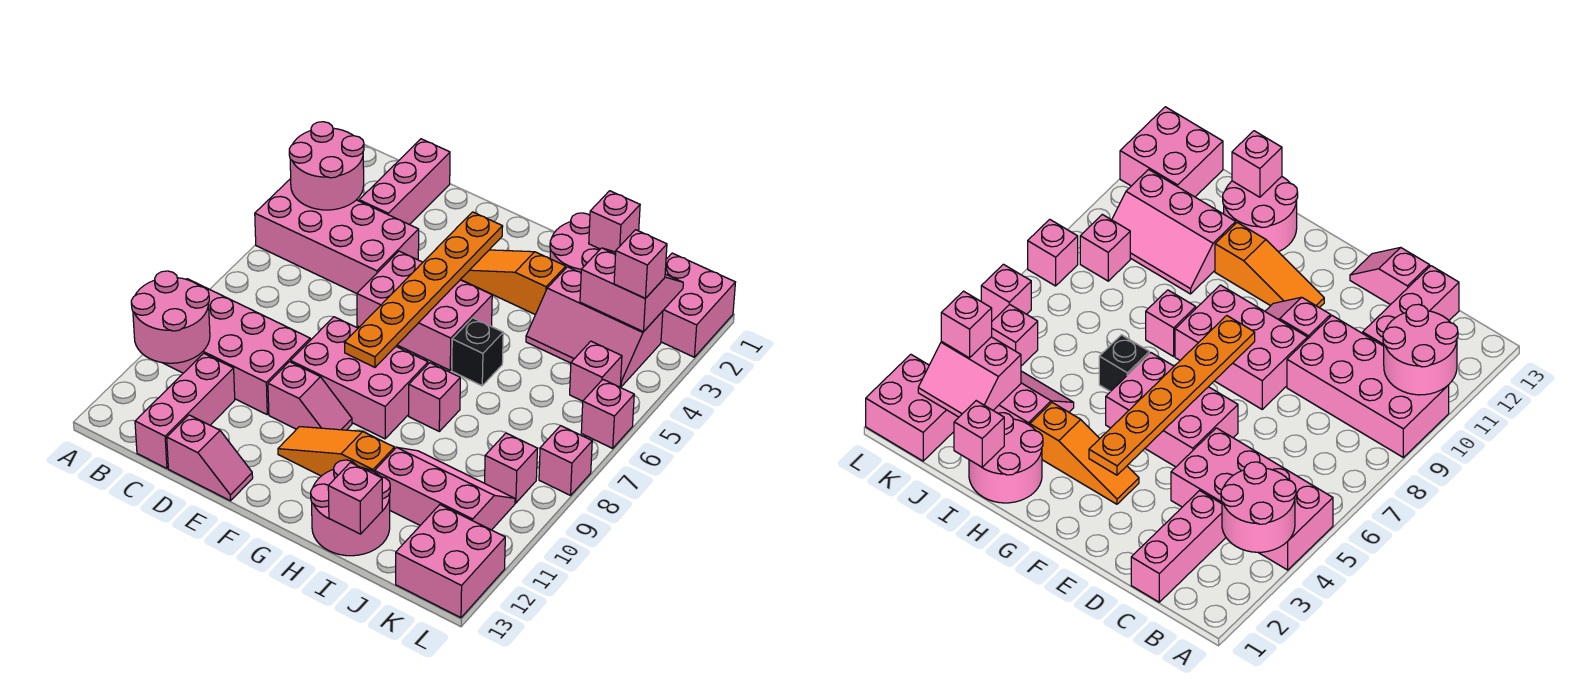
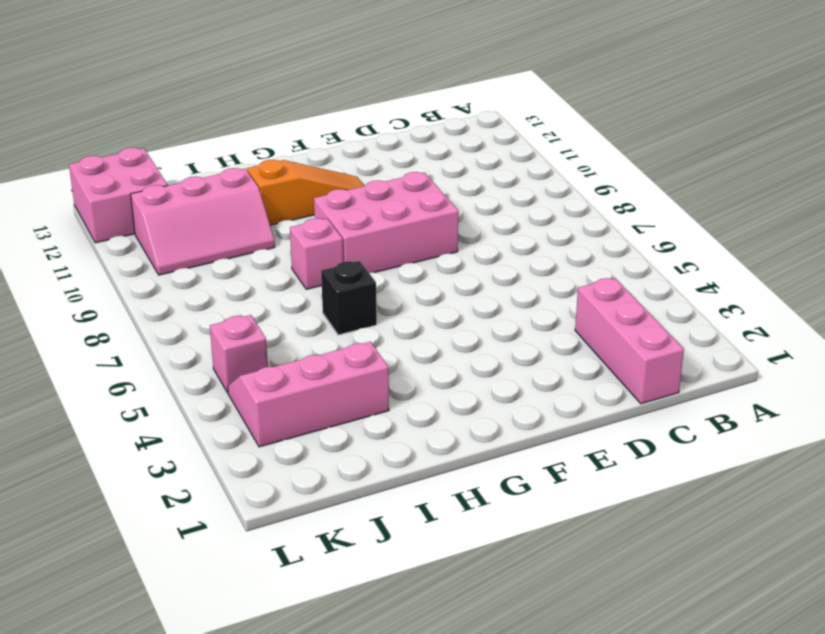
none -> pink 2x4 brick [255,179,419,293]
none -> pink 2x4 brick [164,279,310,414]
none -> pink 1x3 brick [135,353,235,468]

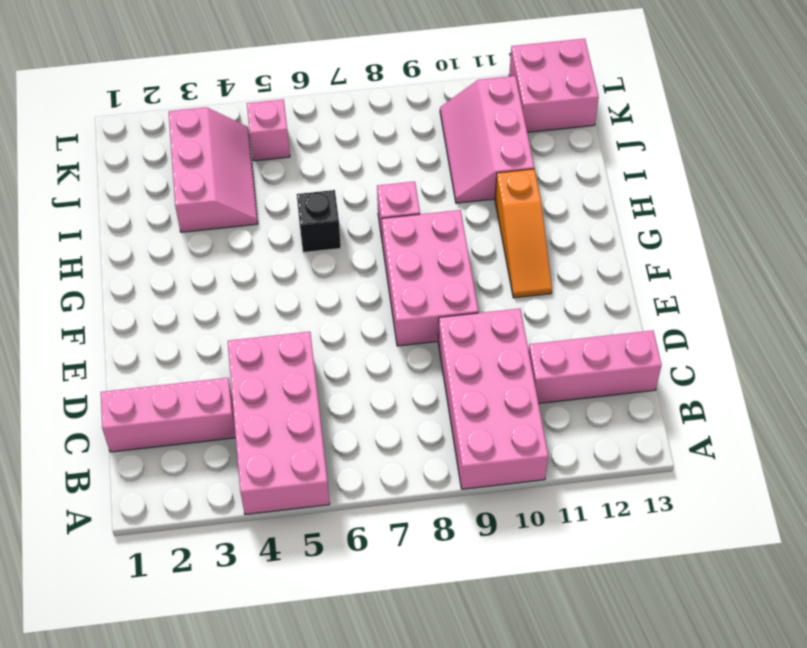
none -> pink 1x2 slope [167,415,253,501]
none -> pink 2x3 brick [357,251,492,370]
none -> pink 1x2 slope [268,362,352,430]

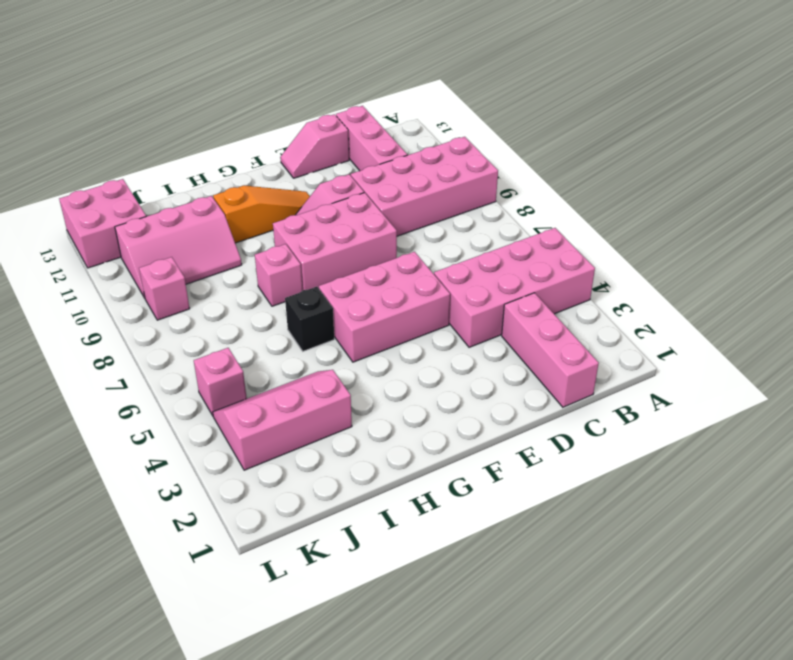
none -> orange 1x3 slope [460,250,566,315]
none -> pink 2x2 round brick [550,213,600,273]
none -> pink 2x2 round brick [311,460,390,556]

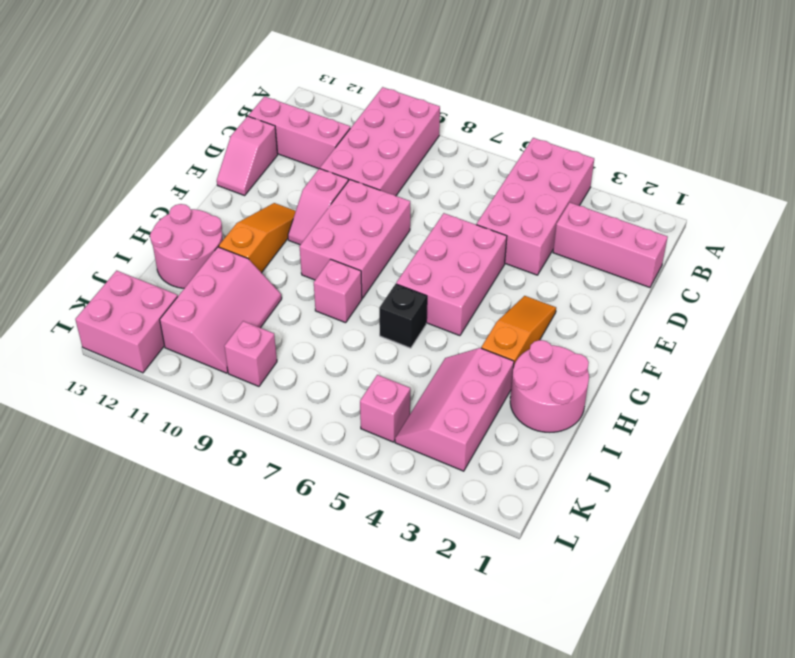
none -> pink 2x2 brick [661,253,736,357]
none -> pink 1x1 brick [581,380,634,448]
none -> pink 1x1 brick [539,426,592,495]

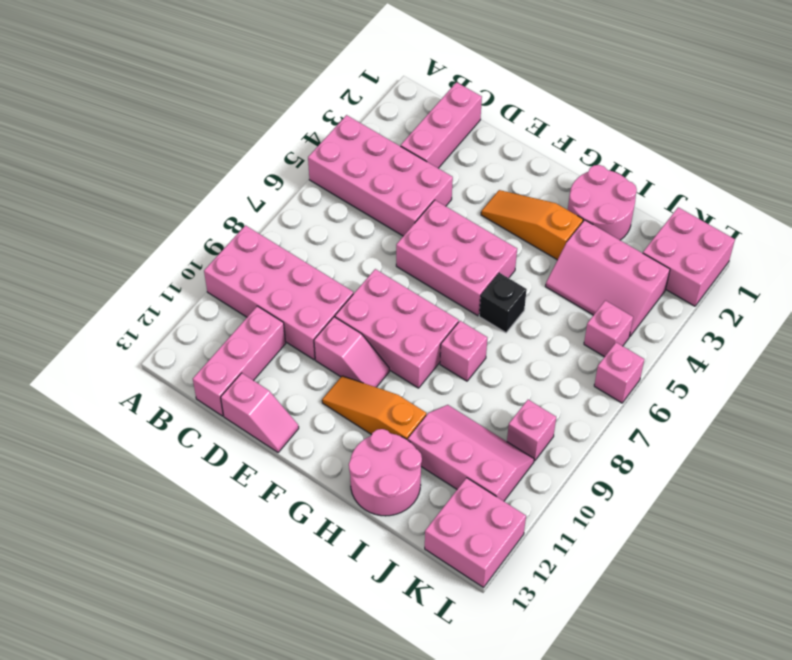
none -> pink 1x1 brick [539,426,592,495]
none -> pink 2x2 round brick [289,122,364,210]
none -> pink 2x2 round brick [131,271,210,363]

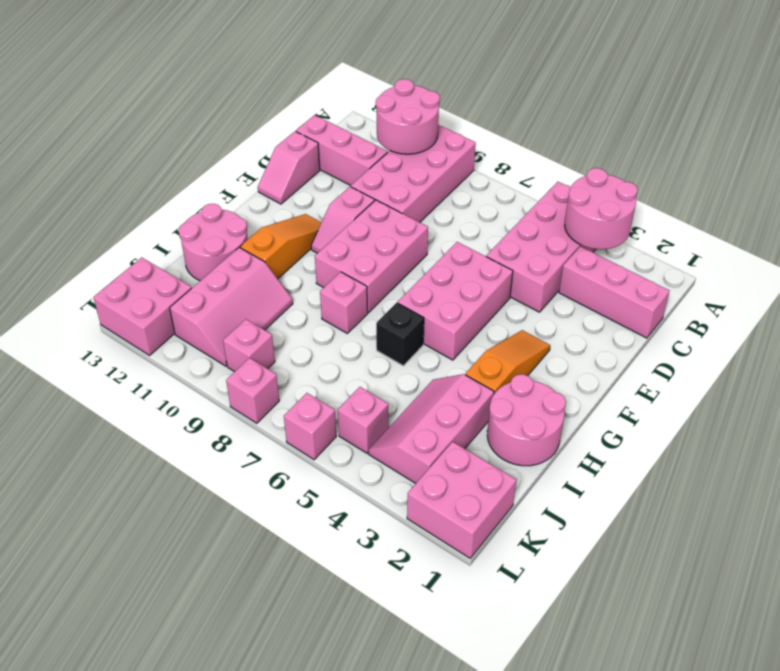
none -> orange 1x6 plate [344,212,503,367]
none -> pink 1x1 brick [589,191,640,252]
none -> pink 1x1 brick [328,463,382,534]

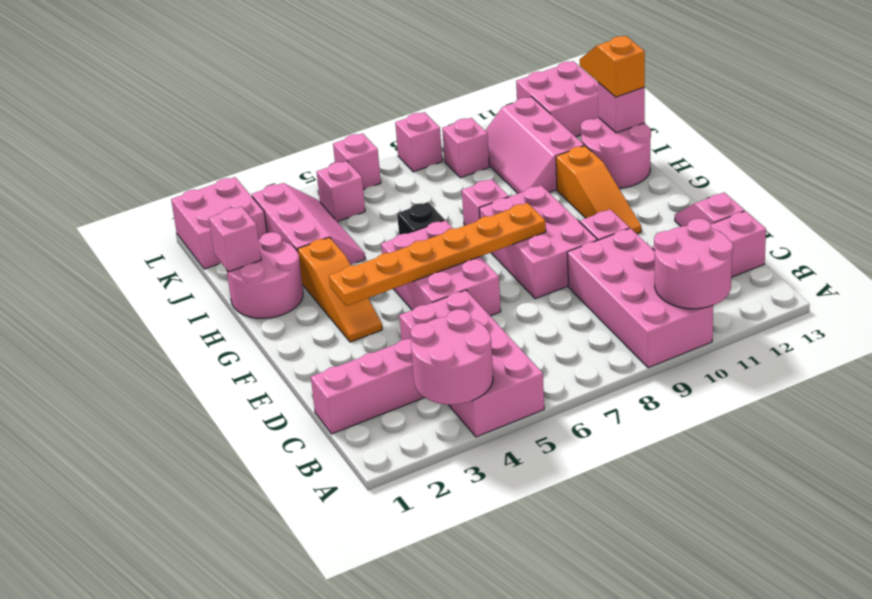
orange 1x2 slope [579,36,645,97] -> none
none -> pink 2x2 slope [580,248,683,332]
none -> pink 1x1 brick [614,230,667,298]

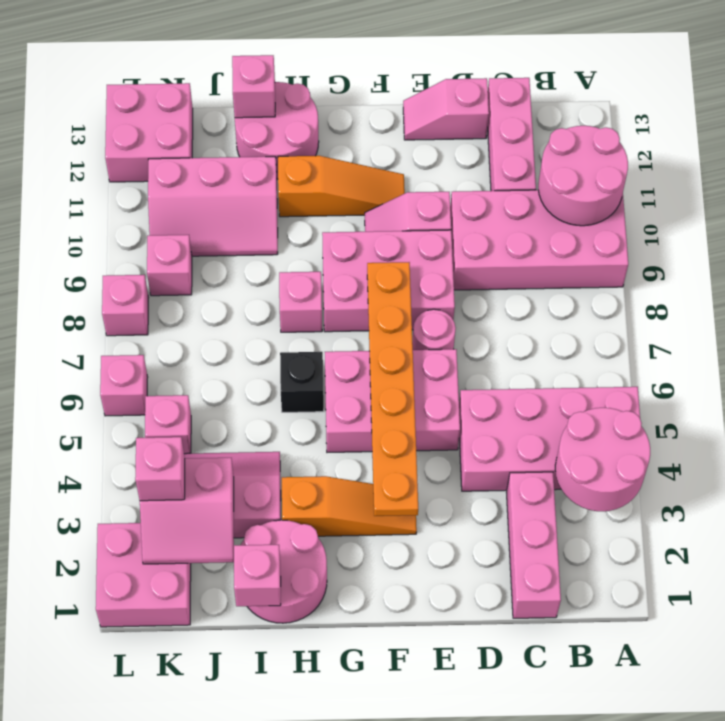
pink 1x1 round brick [412,309,456,350] -> none

